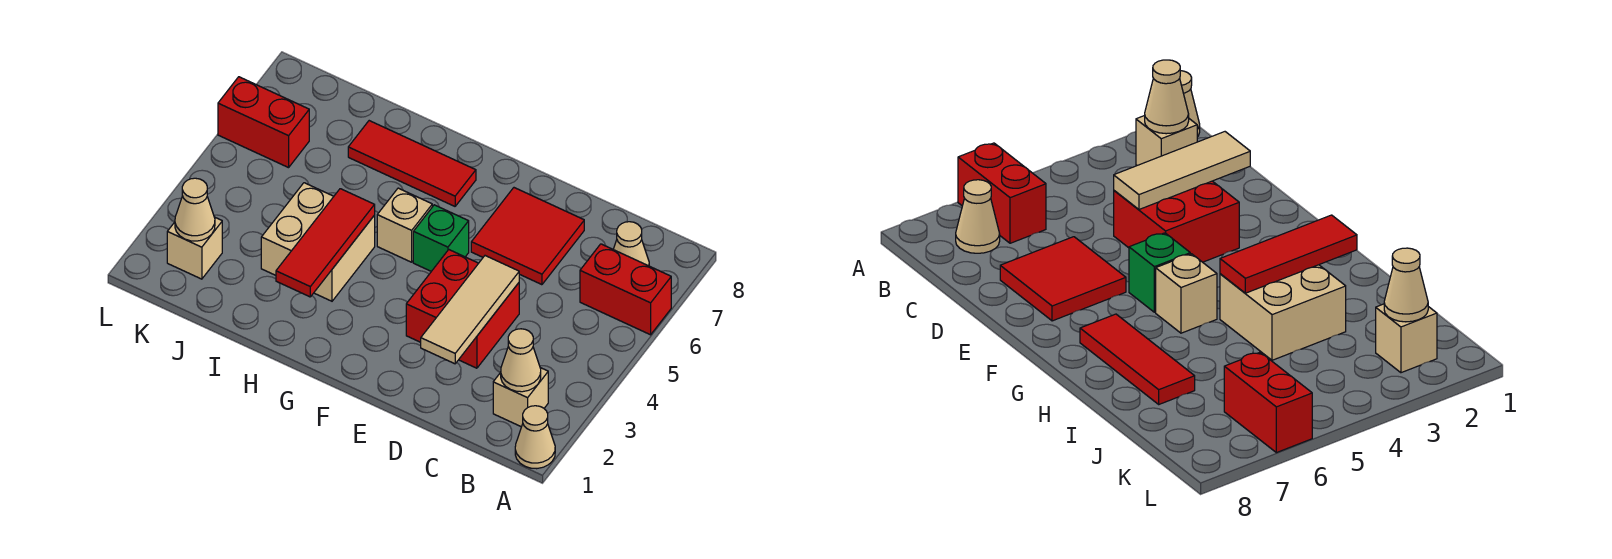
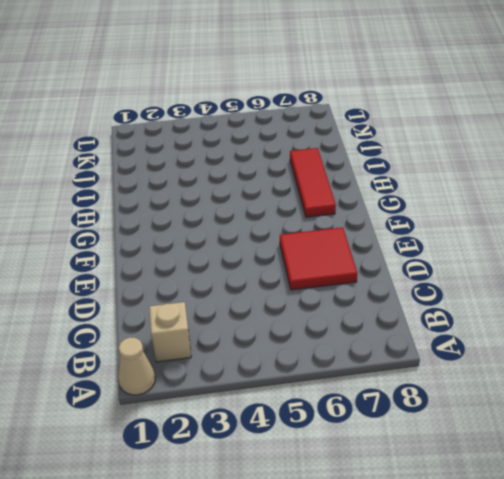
none -> red 1x2 brick [580,244,671,335]
none -> tan 1x1 cone [613,222,649,266]
none -> red 2x2 brick [406,250,519,368]

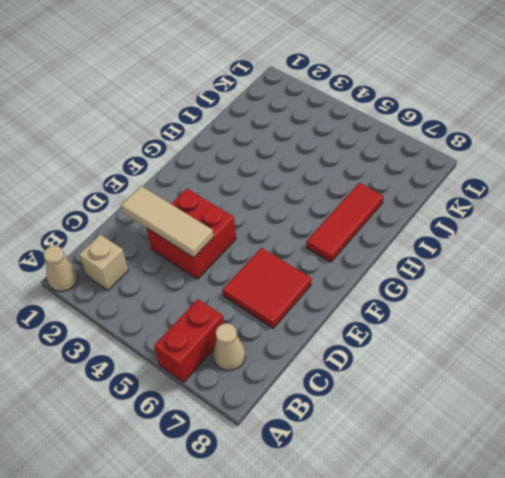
none -> green 1x1 brick [413,205,469,271]
none -> tan 1x1 brick [377,188,432,262]
none -> tan 2x2 brick [261,183,375,301]

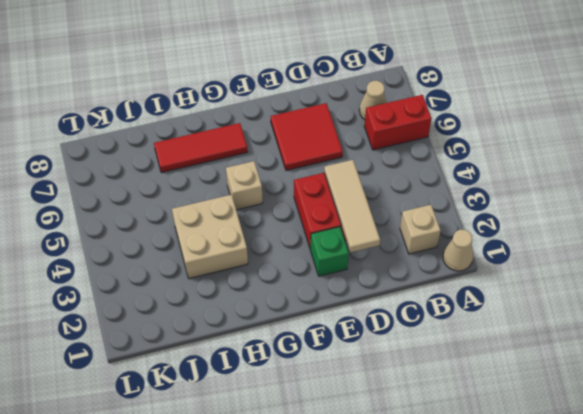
green 1x1 brick [310,227,349,276] -> green 1x1 brick moved to [413,205,469,271]
none -> tan 1x1 brick [167,217,222,279]
none -> red 1x2 brick [218,77,309,168]
none -> tan 1x1 cone [501,329,541,392]

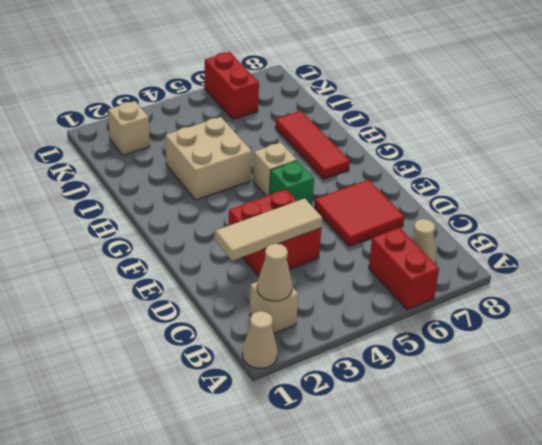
none -> red 1x3 tile [276,189,375,297]
none -> tan 1x1 cone [175,178,215,241]

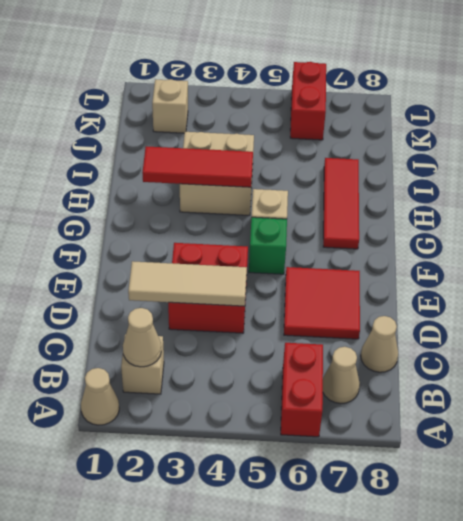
tan 1x1 cone [361,316,398,372] -> tan 1x1 cone moved to [175,178,215,241]

